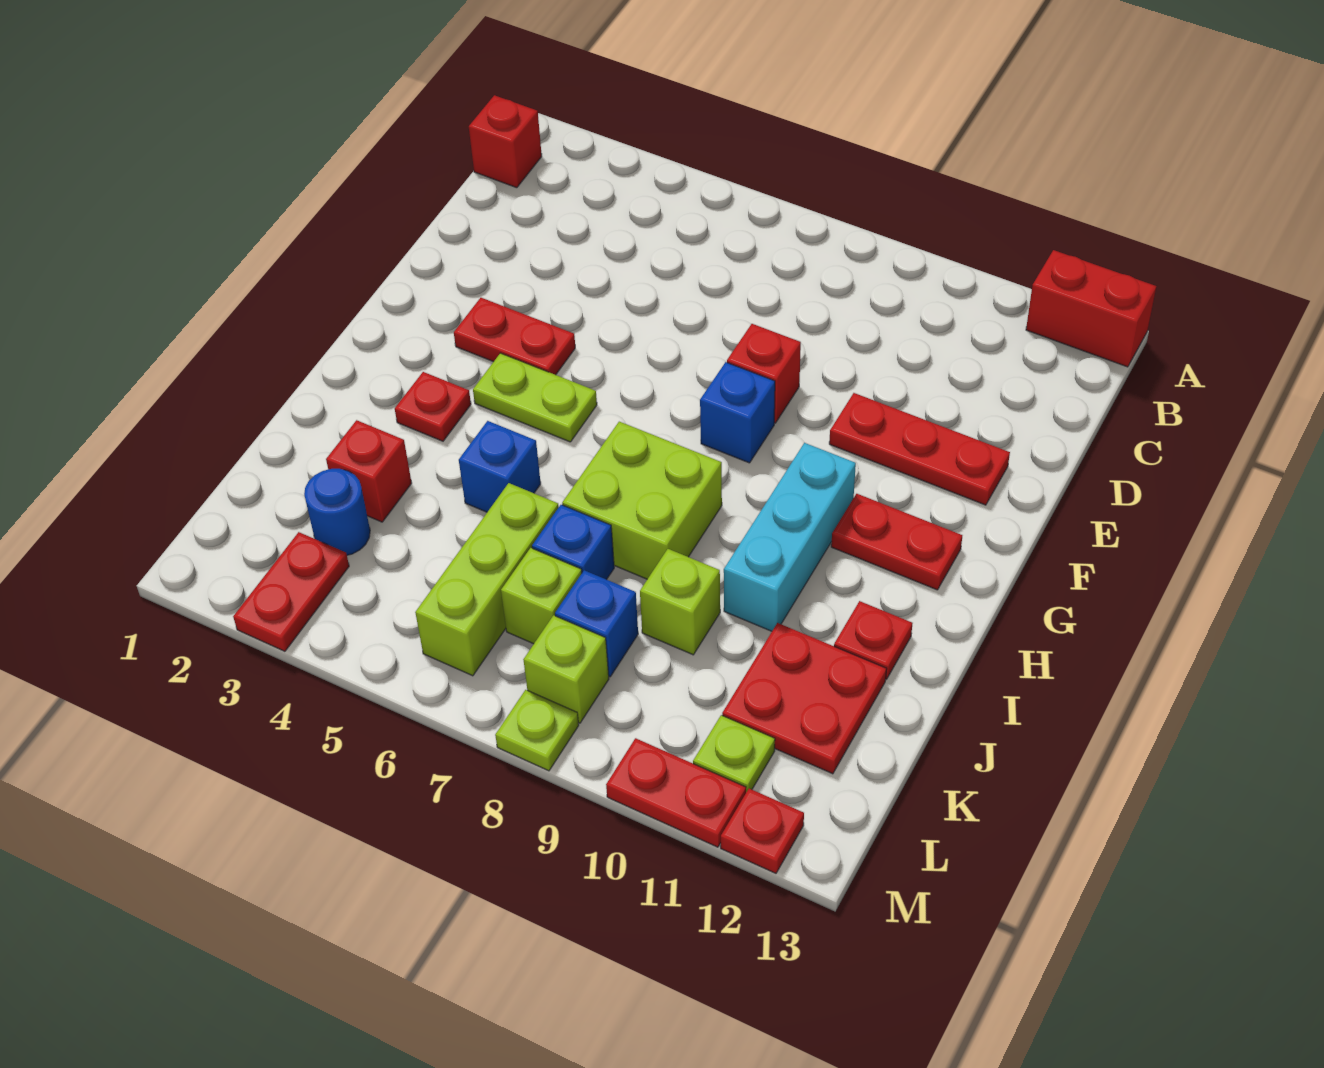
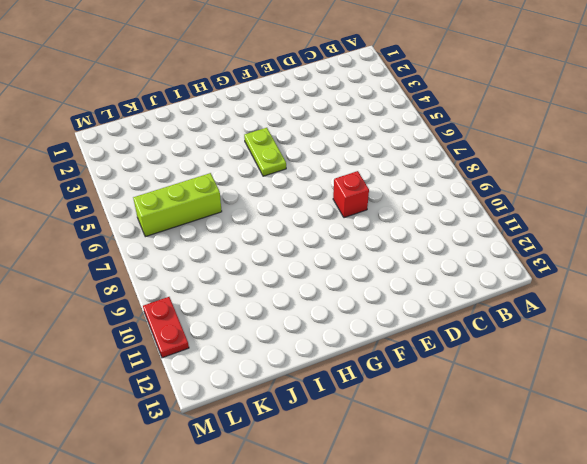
none -> red 1x2 brick [1026,250,1156,367]
none -> red 1x1 brick [469,95,542,188]
none -> red 1x3 plate [829,393,1010,505]

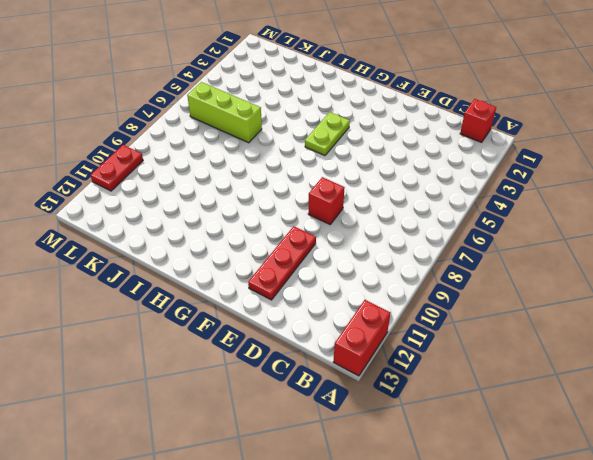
none -> red 1x2 plate [454,298,575,375]
none -> blue 1x1 brick [700,362,775,463]
none -> cyan 1x3 brick [724,443,856,631]

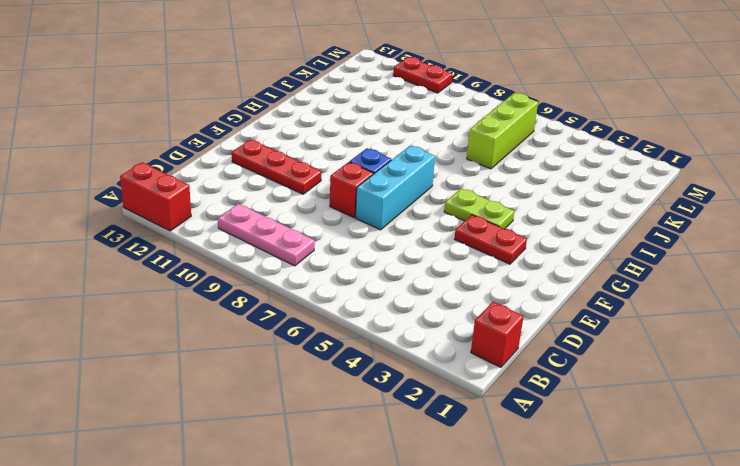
pink 1x3 plate [218,204,315,266] -> none
cyan 1x3 brick [356,146,435,230] -> cyan 1x3 brick moved to [724,443,856,631]
none -> red 1x2 plate [831,494,962,590]
none -> red 1x1 plate [395,372,471,441]
none -> lime 2x2 brick [562,422,722,579]

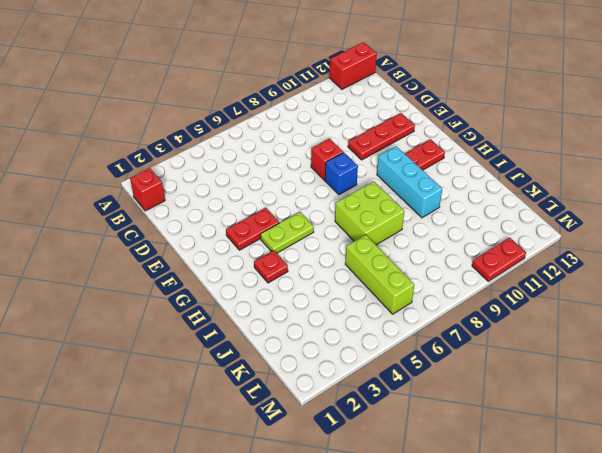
none -> blue 1x1 brick [459,421,541,512]
none -> red 1x1 plate [834,601,913,679]
none -> red 1x1 brick [326,420,412,522]

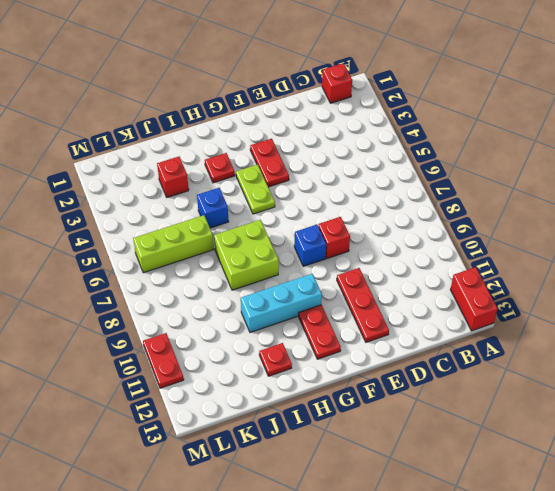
none -> blue 1x1 brick [532,505,614,580]
none -> lime 1x1 brick [640,549,720,655]
none -> red 2x2 plate [722,623,886,774]

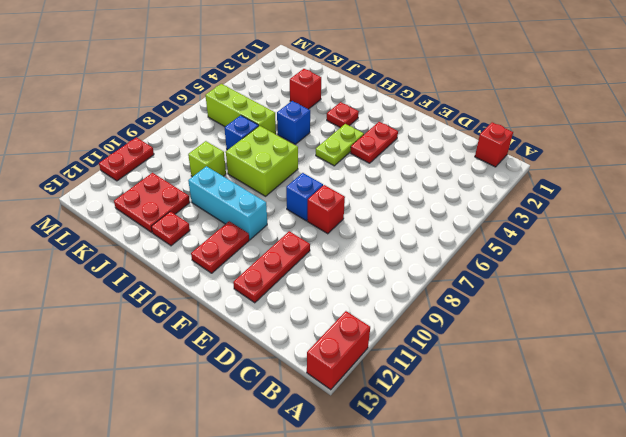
none -> blue 1x1 round brick [304,469,370,555]
none -> lime 1x1 brick [501,548,582,644]
none -> blue 1x1 brick [555,570,638,677]

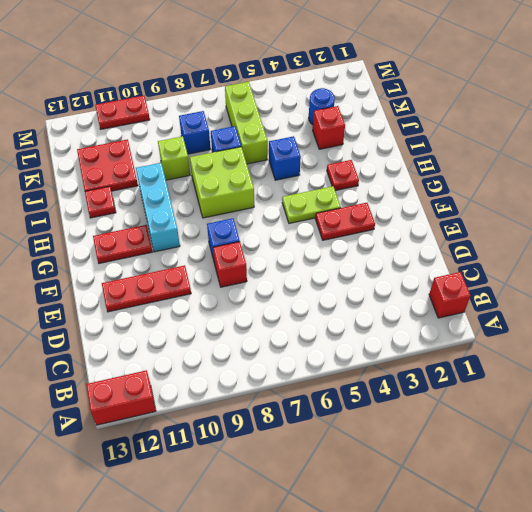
none -> lime 1x1 brick [501,548,582,644]
none -> red 1x2 plate [233,532,349,651]
none -> lime 1x1 brick [523,615,609,723]

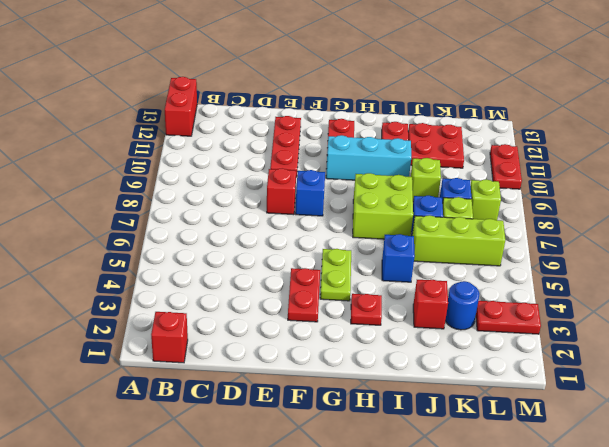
none -> lime 1x1 plate [693,715,775,792]
none -> lime 1x1 plate [495,690,579,771]
none -> red 1x1 plate [721,789,804,873]

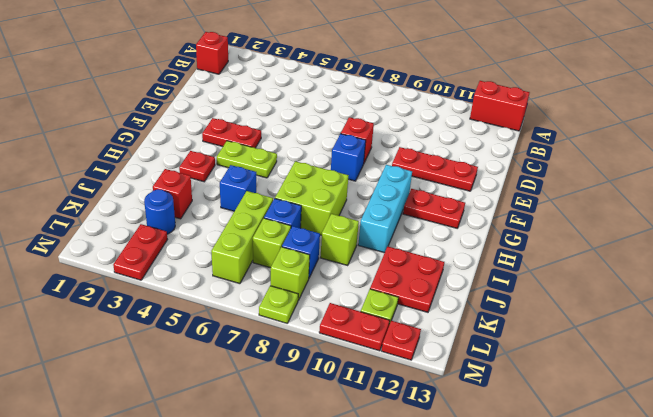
none -> red 1x1 plate [834,601,913,679]

